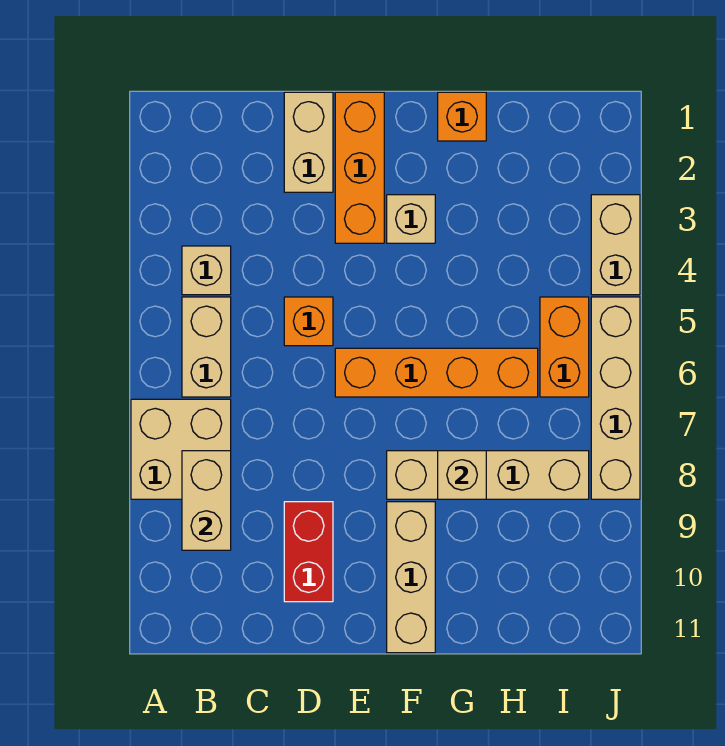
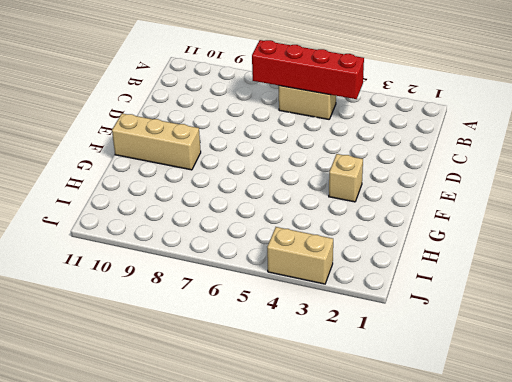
red 1x4 brick [252,40,364,99] -> none
none -> tan 2x2 brick [131,399,231,499]
none -> tan 1x1 brick [182,246,231,295]
none -> tan 1x2 brick [284,92,333,192]

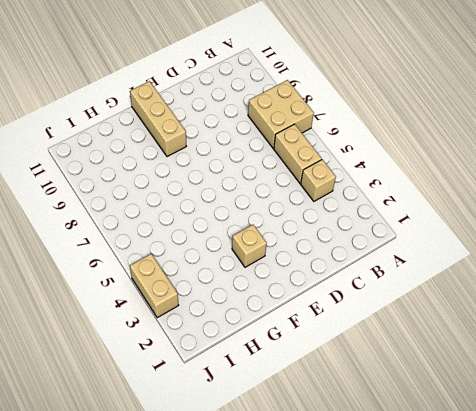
none -> tan 1x2 brick [284,92,333,192]
none -> orange 1x1 brick [284,297,333,346]
none -> red 1x2 brick [284,502,333,602]

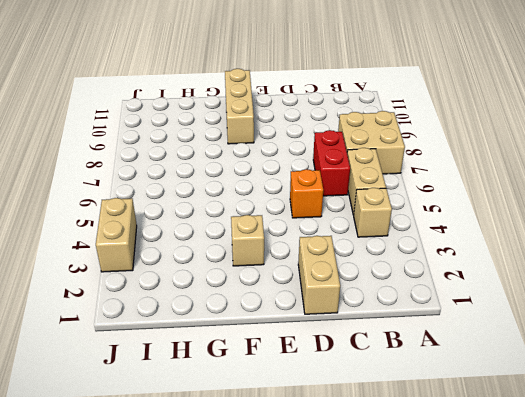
red 1x2 brick [313,130,350,196] -> red 1x2 brick moved to [284,502,333,602]
none -> orange 1x3 brick [335,92,384,243]
none -> orange 1x4 brick [335,348,538,397]
none -> tan 1x4 brick [387,451,589,499]

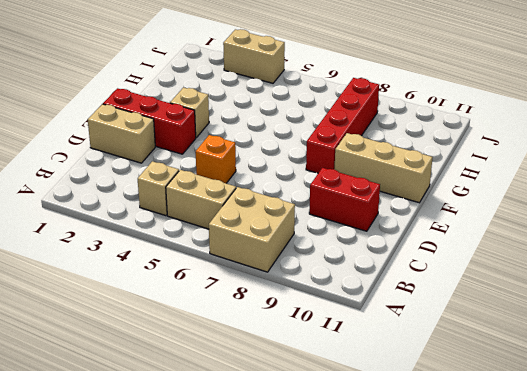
red 1x3 brick [103,88,196,154] -> orange 1x3 brick [335,92,384,243]
red 1x4 brick [306,78,379,173] -> tan 1x4 brick [387,451,589,499]
none -> orange 1x4 brick [335,348,538,397]
none -> orange 1x1 brick [438,92,486,141]
none -> orange 1x2 brick [540,297,589,397]

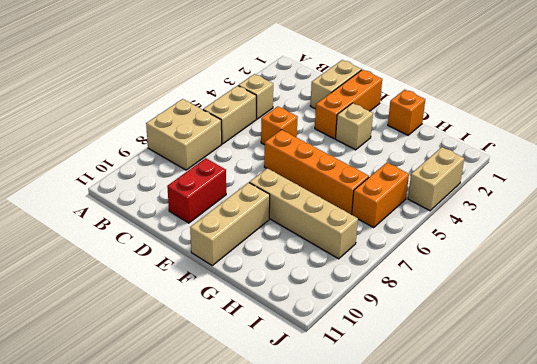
none -> tan 1x4 brick [591,297,640,499]
none -> tan 1x2 brick [182,451,231,550]
none -> tan 1x1 brick [438,451,486,499]

